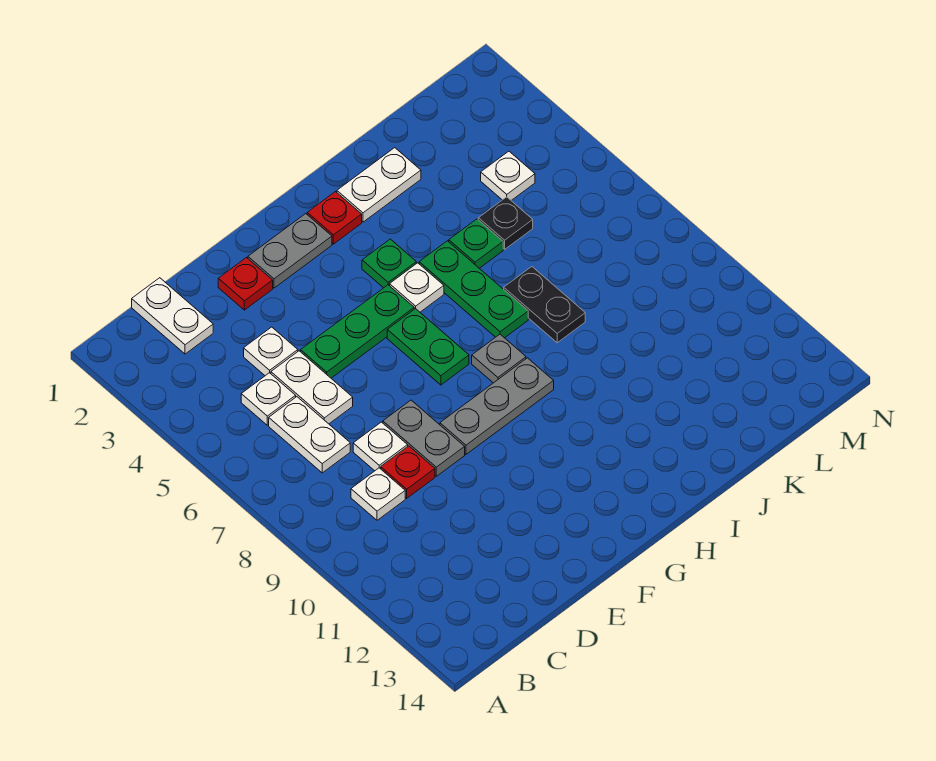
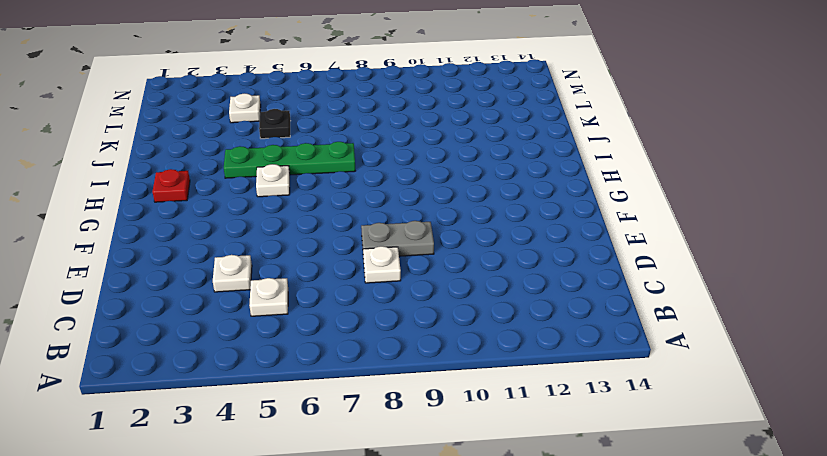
green 1x4 plate [224,142,355,178] -> green 1x3 plate [419,241,528,338]
none -> white 1x2 plate [132,278,213,354]
none -> white 1x2 plate [269,397,350,473]
none -> white 1x1 plate [351,468,405,520]

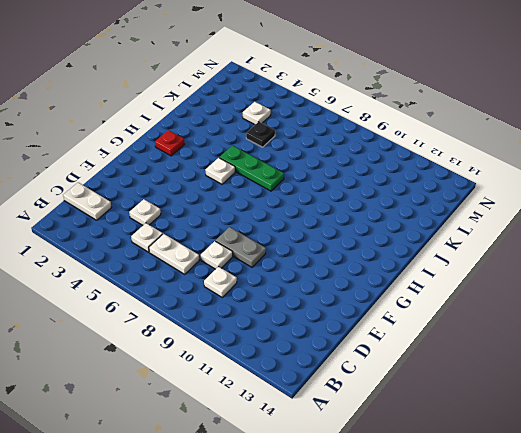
none -> white 1x2 plate [271,351,353,424]
none -> red 1x1 plate [381,446,435,498]
none -> red 1x1 plate [218,258,273,310]

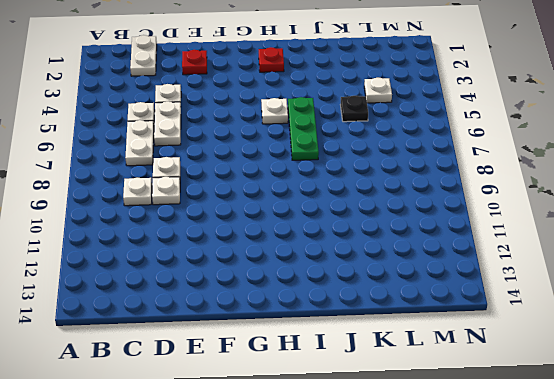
white 1x1 plate [152,177,180,205] -> red 1x1 plate [381,446,435,498]
none -> green 1x3 plate [301,285,414,378]
none -> grey 1x2 plate [383,400,465,476]
none -> grey 1x2 plate [248,214,332,288]

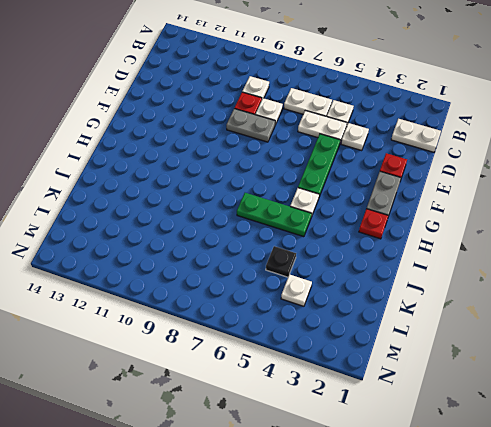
none -> grey 1x3 plate [440,358,554,454]
none -> green 1x2 plate [387,309,469,385]
none -> green 1x1 plate [362,239,416,288]

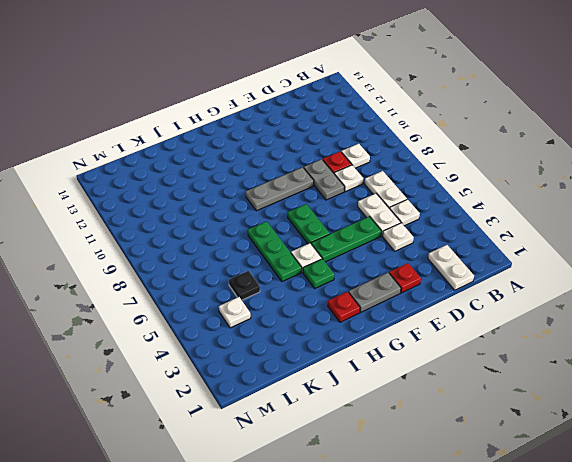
none -> grey 1x1 plate [472,334,526,383]
none -> white 1x2 plate [337,148,421,222]
none -> green 1x1 plate [449,219,503,268]

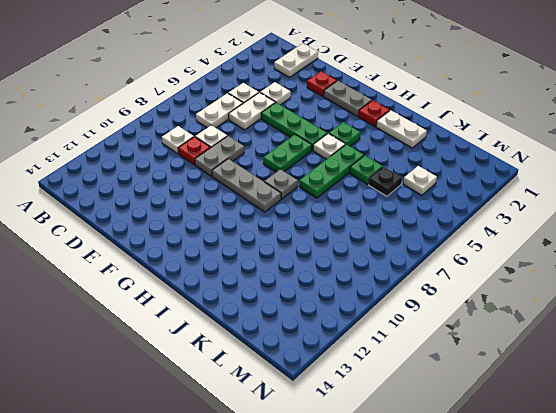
none -> black 1x2 plate [504,267,585,343]

